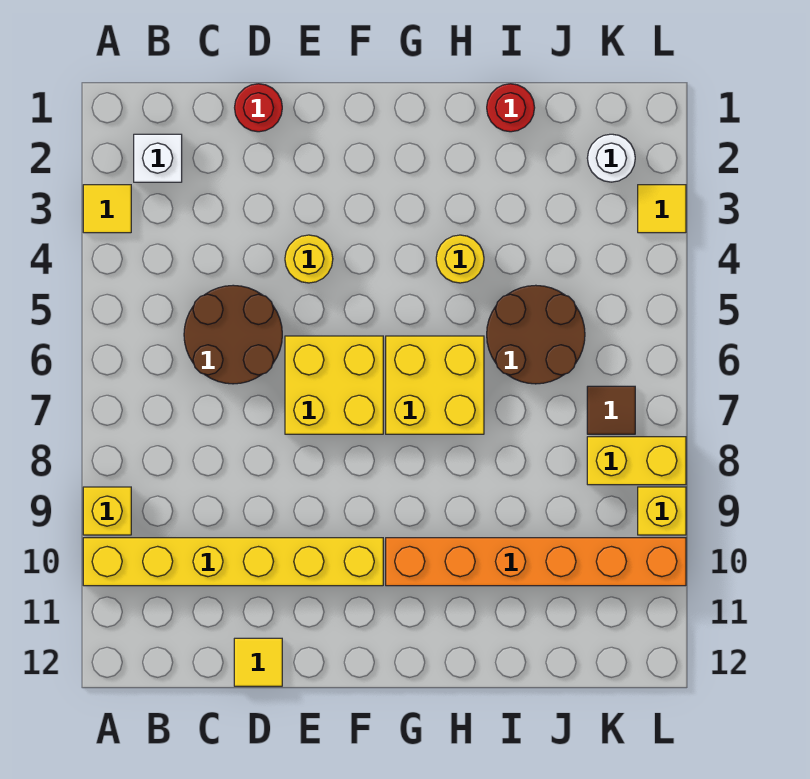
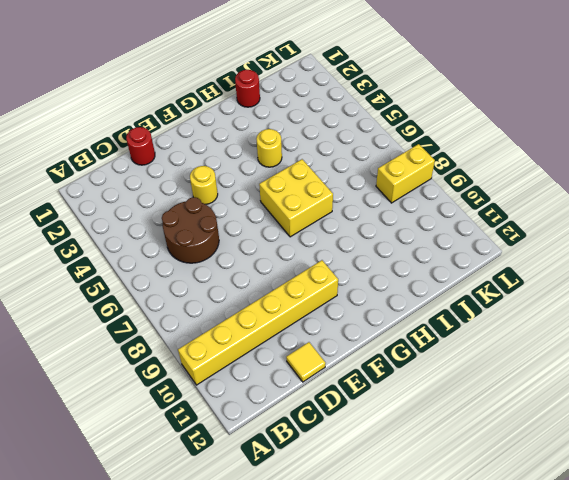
none -> yellow 1x1 tile [83,185,131,233]
none -> yellow 1x1 brick [83,487,131,535]
none -> white 1x1 brick [134,134,182,182]

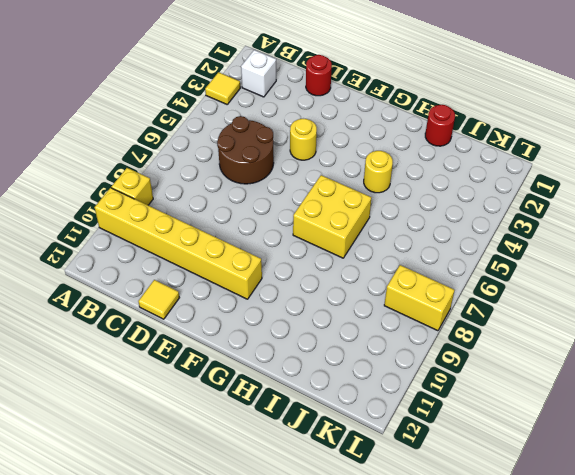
none -> yellow 2x2 brick [285,336,383,434]
none -> orange 1x6 brick [386,538,686,586]
none -> brown 2x2 round brick [487,285,585,384]

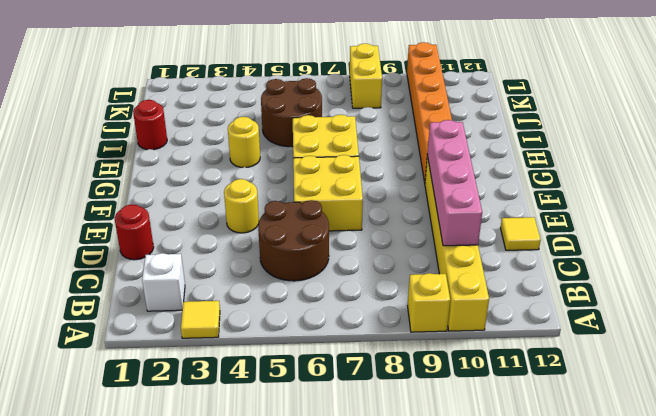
pink 1x4 brick [427,120,482,246] -> none
none -> white 1x1 round brick [587,134,635,182]
none -> brown 1x1 tile [587,386,635,434]
none -> yellow 1x1 tile [638,185,686,233]

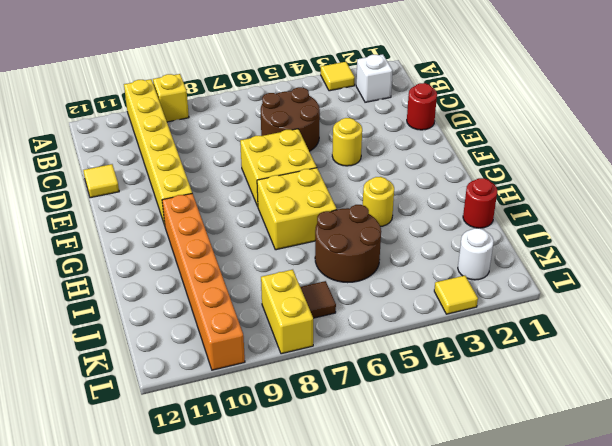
none -> yellow 1x1 brick [638,487,686,535]

